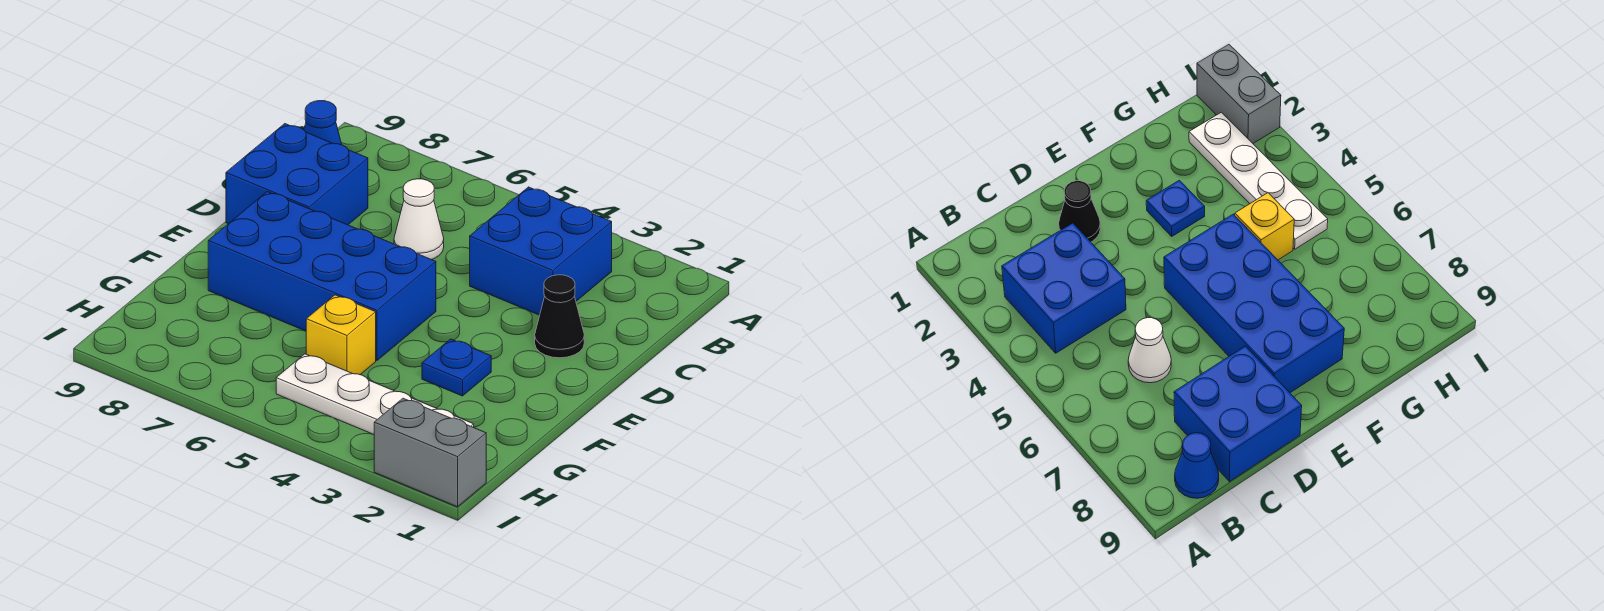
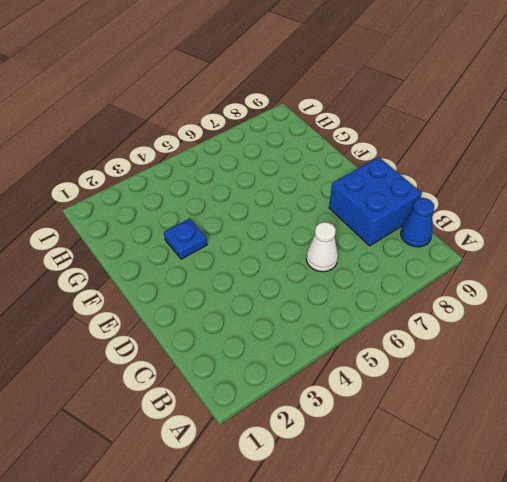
none -> blue 2x2 brick [470,187,612,315]
none -> black 1x1 cone [535,275,584,358]

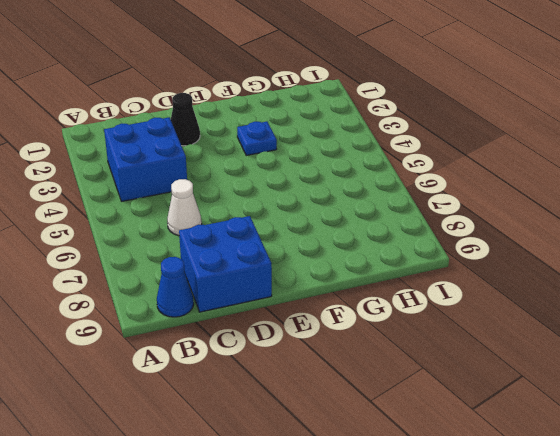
none -> blue 2x4 brick [208,192,436,360]
none -> yellow 1x1 brick [306,295,376,375]

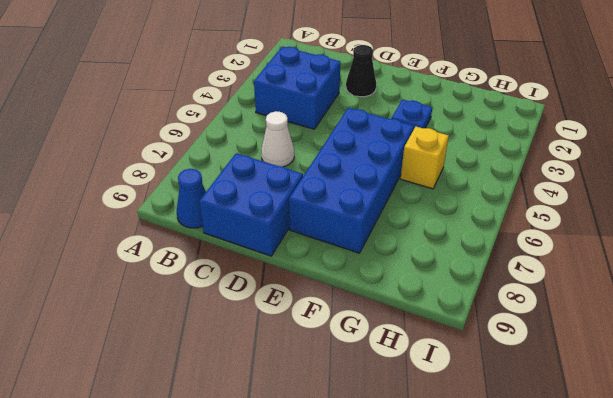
none -> white 1x4 plate [276,354,474,435]
none -> grey 1x2 brick [374,398,486,507]

